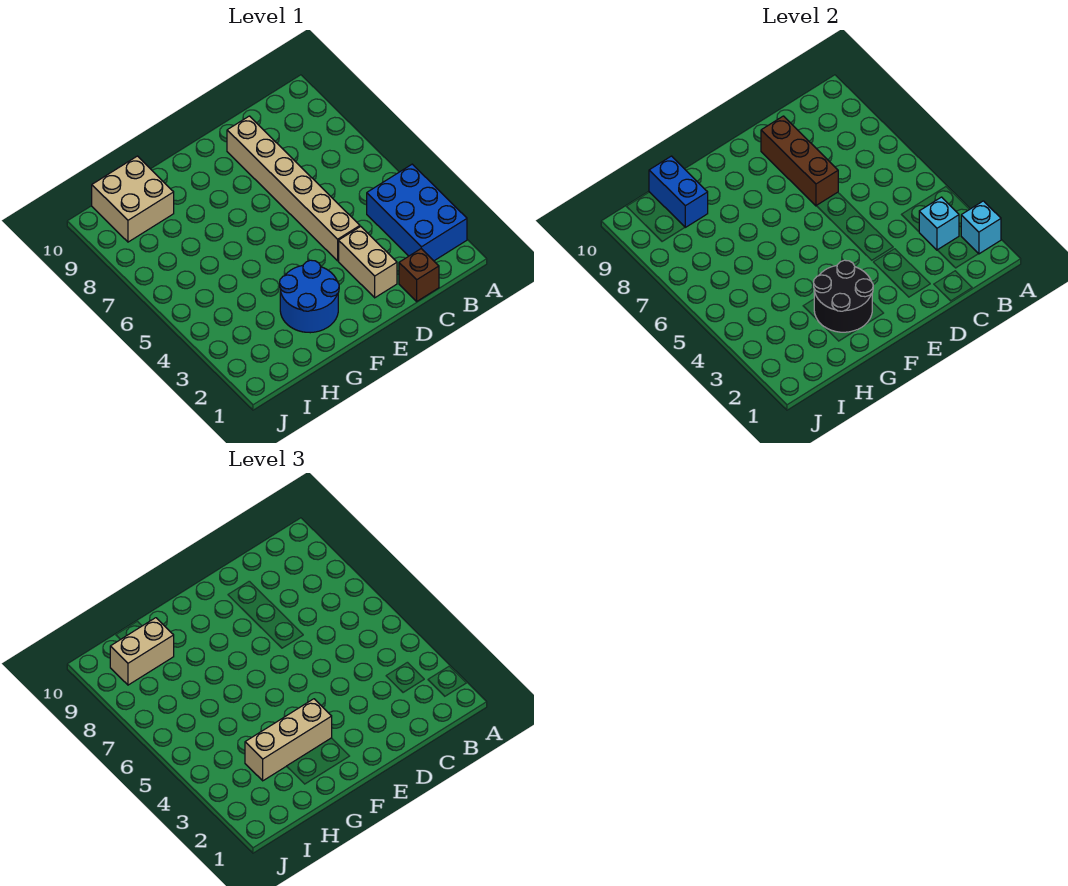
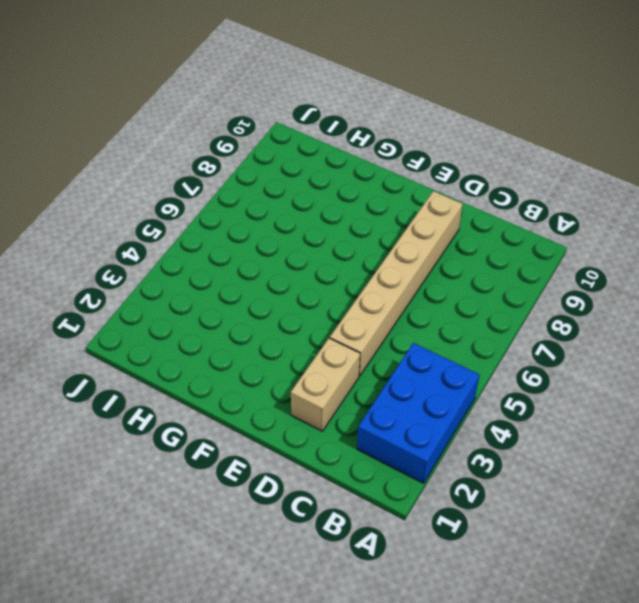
none -> brown 1x1 brick [399,249,439,301]
none -> blue 2x2 round brick [280,260,339,333]
none -> tan 2x2 brick [92,156,174,242]

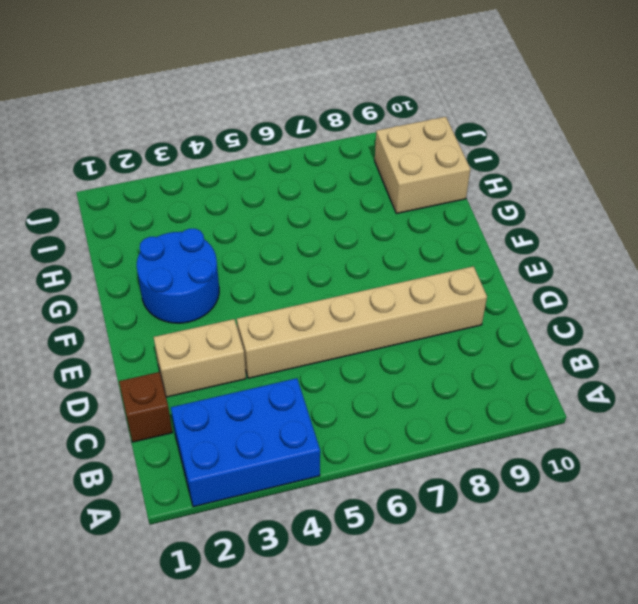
none -> cyan 1x1 brick [961,201,1001,254]
none -> cyan 1x1 brick [919,197,959,250]
none -> brown 1x3 brick [761,116,838,206]

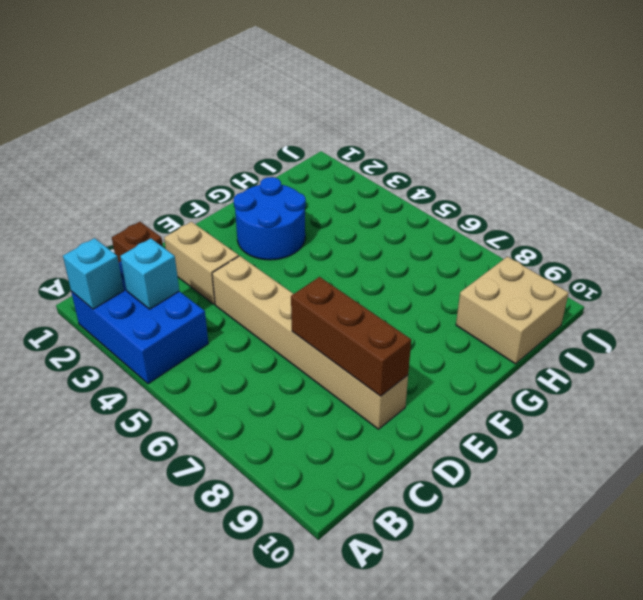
none -> black 2x2 round brick [814,260,873,332]
none -> blue 1x2 brick [649,156,708,227]
none -> tan 1x3 brick [245,699,332,781]

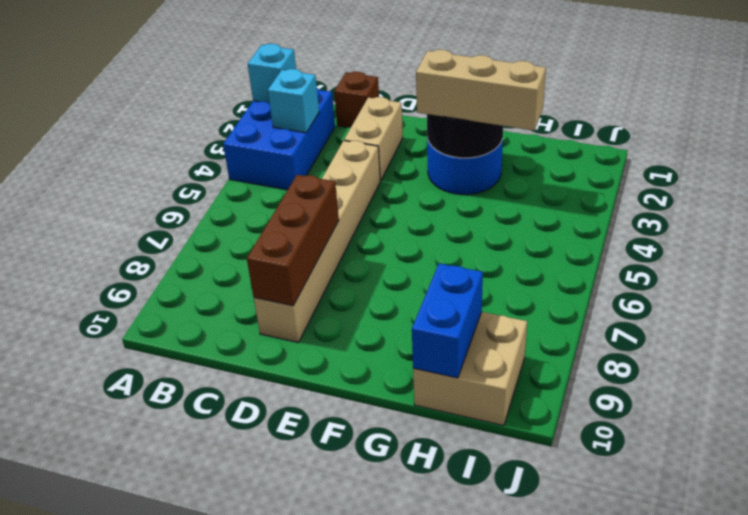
none -> tan 1x2 brick [110,618,174,685]

